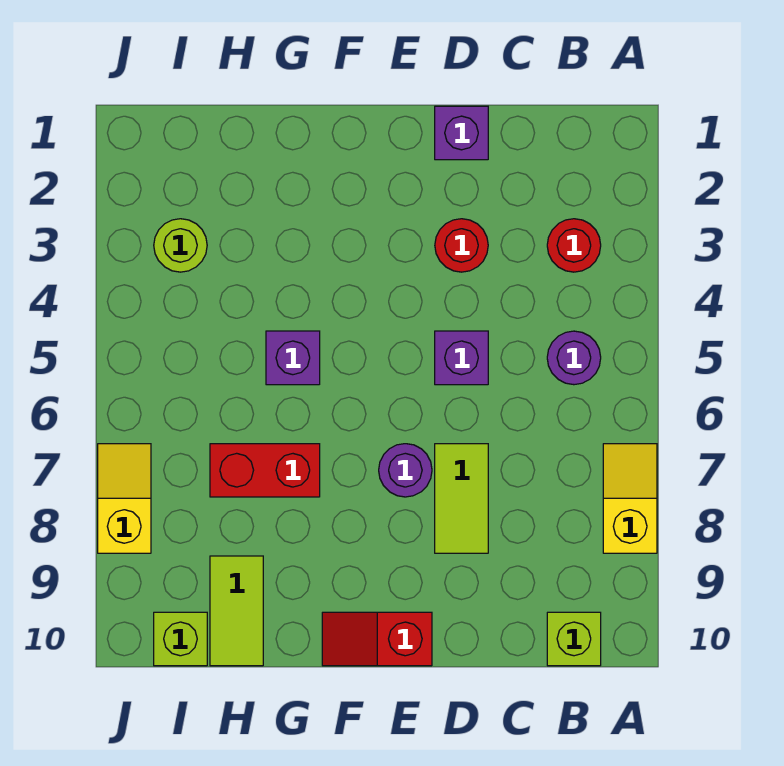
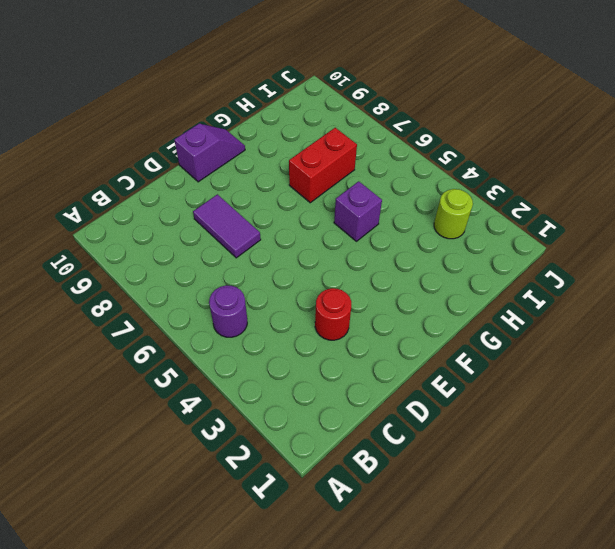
purple 1x2 tile [193,194,261,258] -> lime 1x2 tile [435,444,488,553]
purple 1x2 slope [174,124,245,182] -> red 1x2 slope [322,612,432,666]
none -> yellow 1x2 slope [603,444,657,553]
none -> red 1x1 round brick [547,219,601,272]
none -> lime 1x1 brick [547,612,601,666]

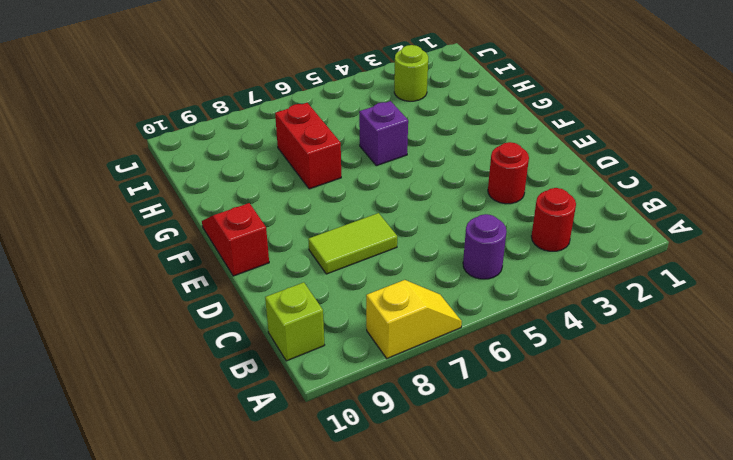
none -> purple 1x1 brick [435,106,488,160]
none -> purple 1x1 brick [435,331,488,385]
none -> purple 1x1 round brick [379,444,432,497]

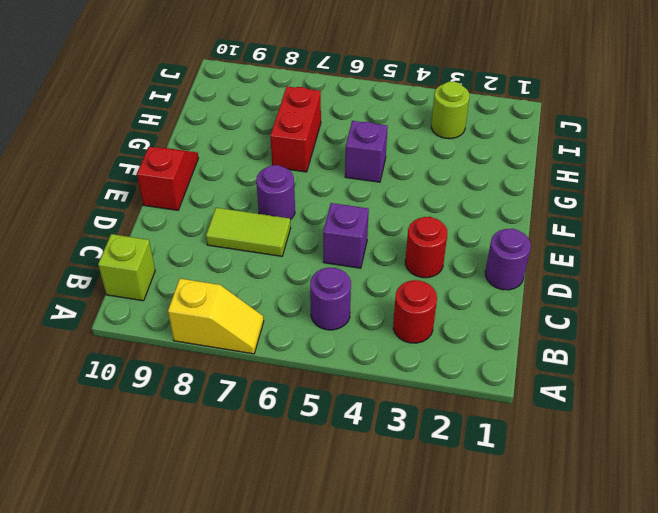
purple 1x1 round brick [485,229,531,290] -> purple 1x1 brick [435,106,488,160]
none -> lime 1x2 tile [210,556,263,666]
none -> lime 1x1 brick [154,612,207,666]
none -> yellow 1x2 slope [98,444,151,553]

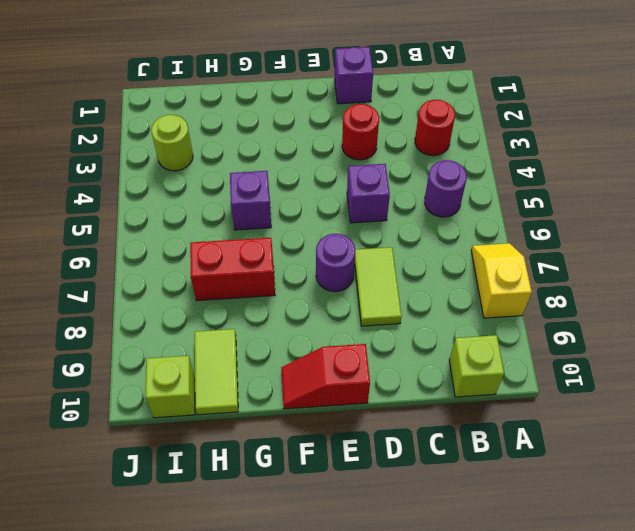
none -> yellow 1x2 slope [98,444,151,553]

